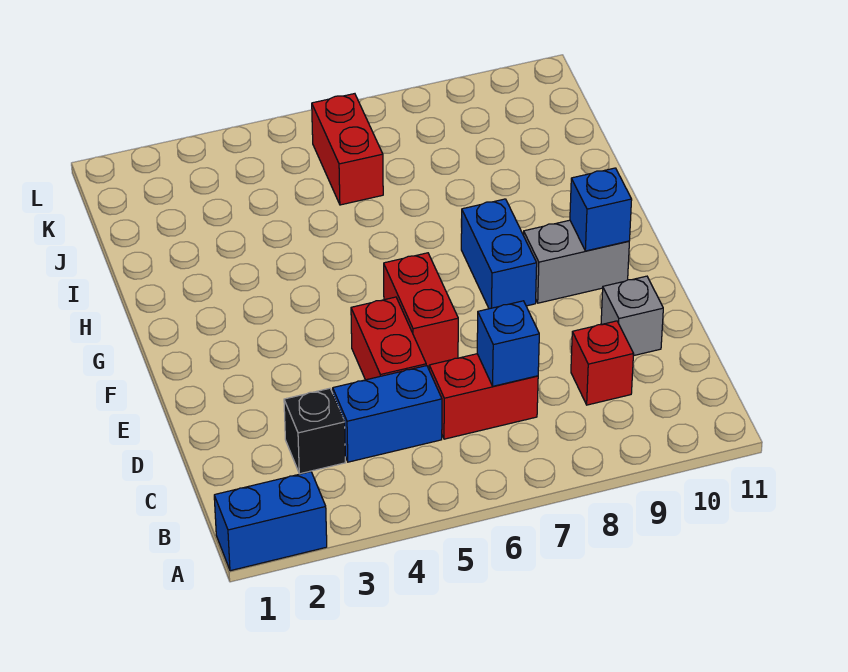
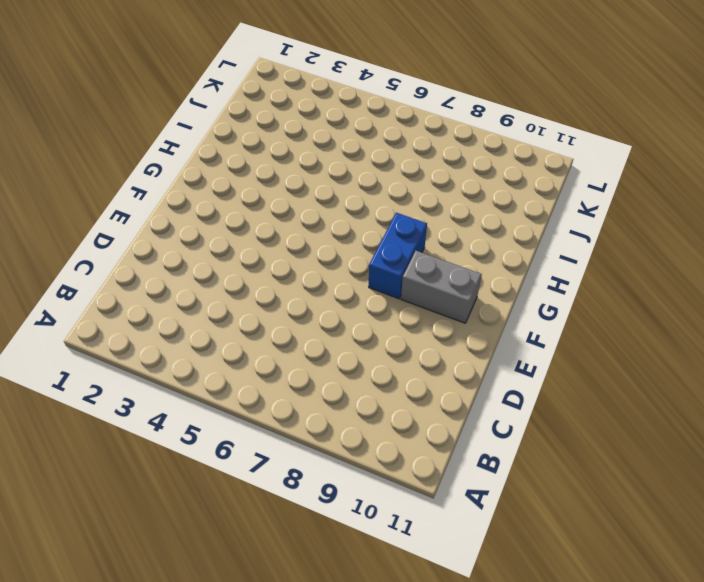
none -> blue 1x2 brick [214,472,327,571]
none -> black 1x1 brick [284,388,346,474]
none -> blue 1x2 brick [333,366,442,462]

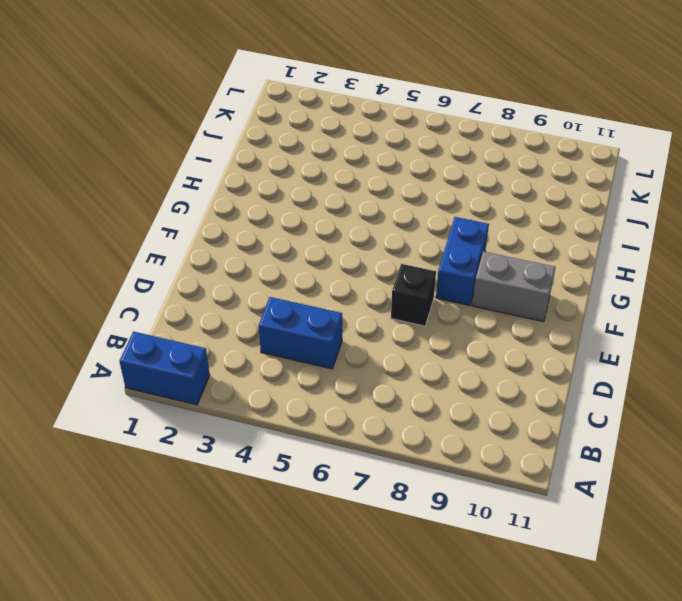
black 1x1 brick [391,264,436,326] -> black 1x1 brick moved to [284,388,346,474]
none -> red 1x2 brick [429,354,538,439]
none -> red 1x1 brick [571,321,633,405]
none -> red 1x2 brick [351,297,426,380]

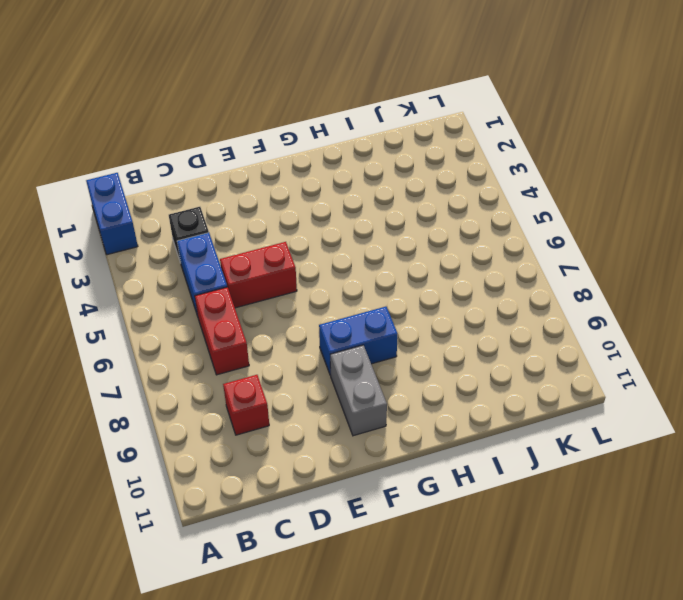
none -> grey 1x1 brick [601,276,663,356]
none -> red 1x2 brick [384,253,458,366]
none -> red 1x2 brick [312,94,383,205]

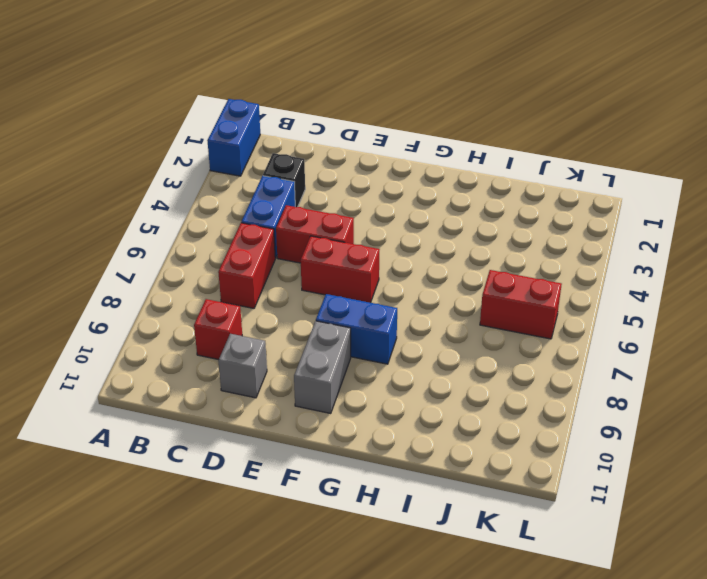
none -> blue 1x1 brick [477,301,539,386]
none -> blue 1x1 brick [570,168,632,251]

